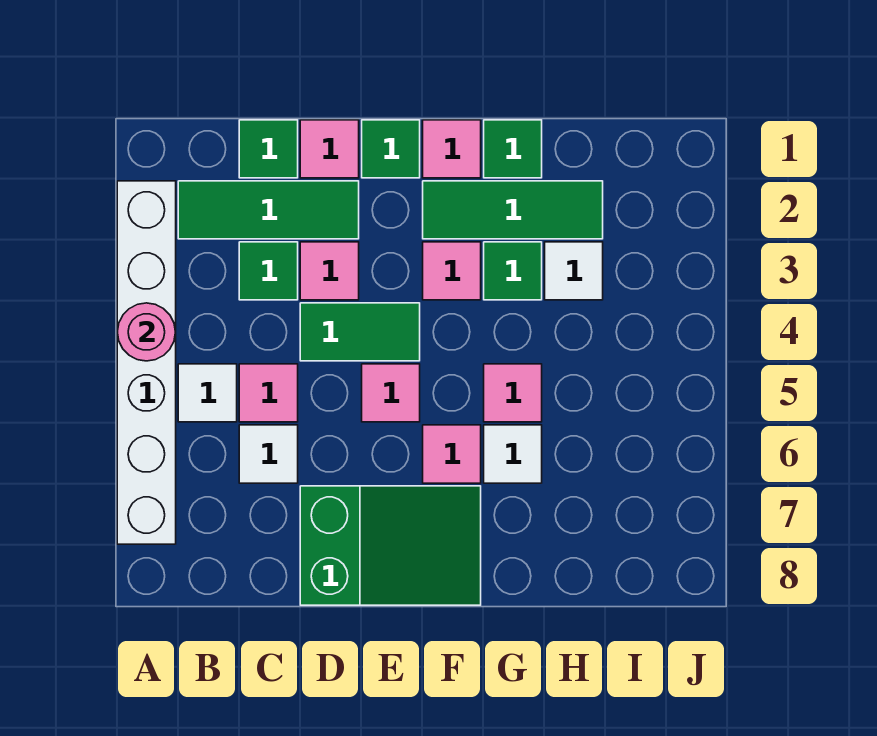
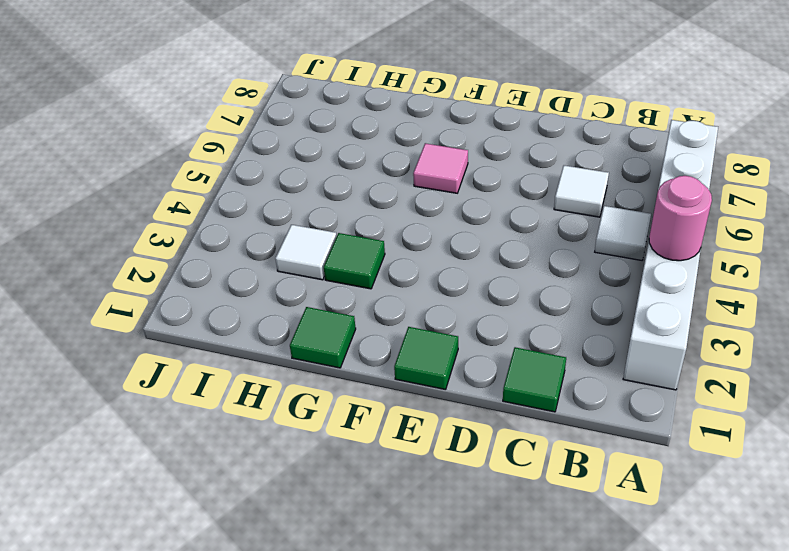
none -> green 1x3 tile [178,181,359,239]
none -> green 1x1 tile [239,242,298,300]
none -> pink 1x1 tile [239,364,298,422]

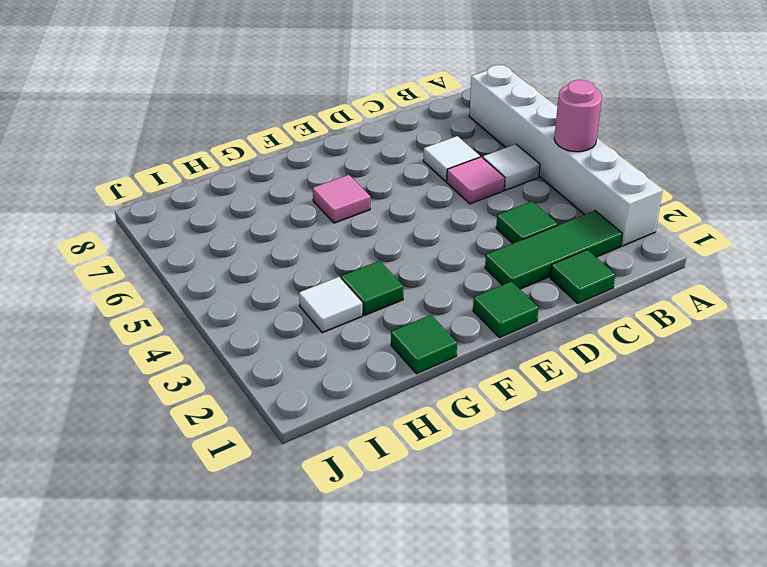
none -> pink 1x1 tile [300,120,359,178]
none -> pink 1x1 tile [300,242,359,300]
none -> green 1x2 tile [300,303,420,361]

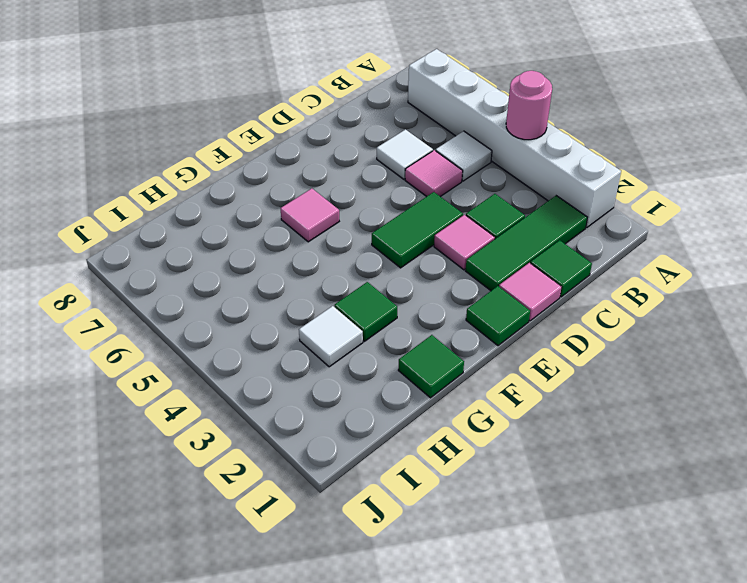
none -> green 2x3 slope [300,486,481,605]
none -> pink 1x1 tile [362,364,420,422]
none -> pink 1x1 tile [423,120,481,178]

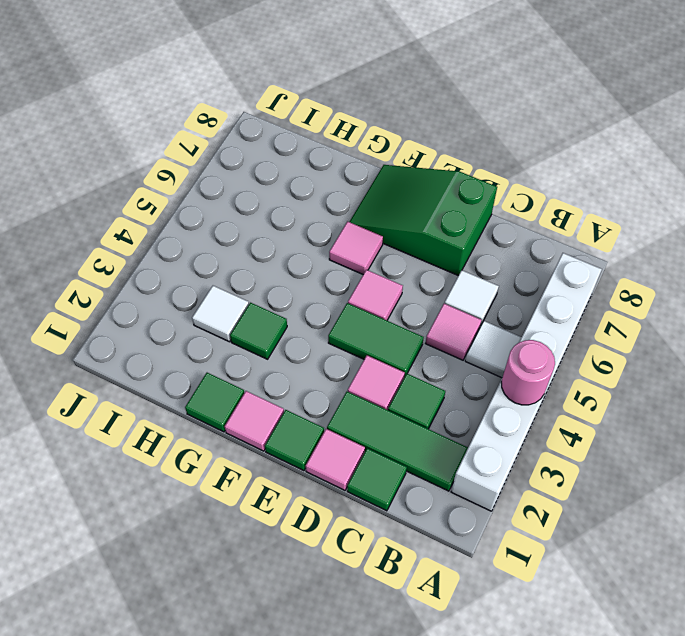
none -> green 1x3 tile [423,181,603,239]
none -> pink 1x1 tile [423,242,481,300]
none -> pink 1x1 tile [484,364,542,422]

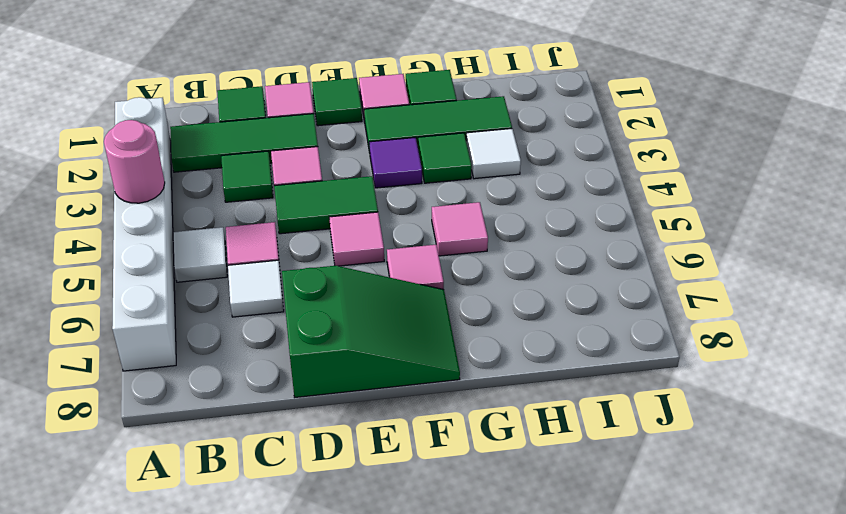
purple 1x1 tile [369,137,422,188] -> pink 1x1 tile [423,242,481,300]
none -> white 1x1 tile [484,425,542,483]

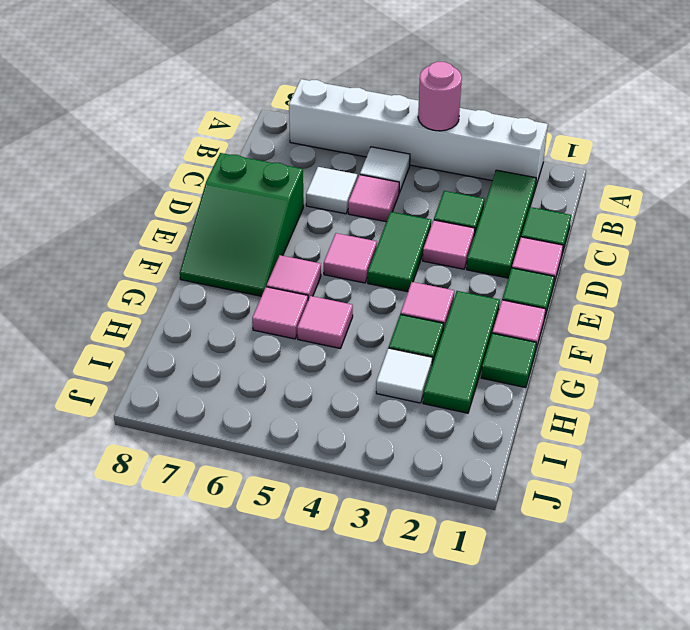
pink 1x1 tile [252,287,308,339] -> white 1x1 tile [484,425,542,483]

